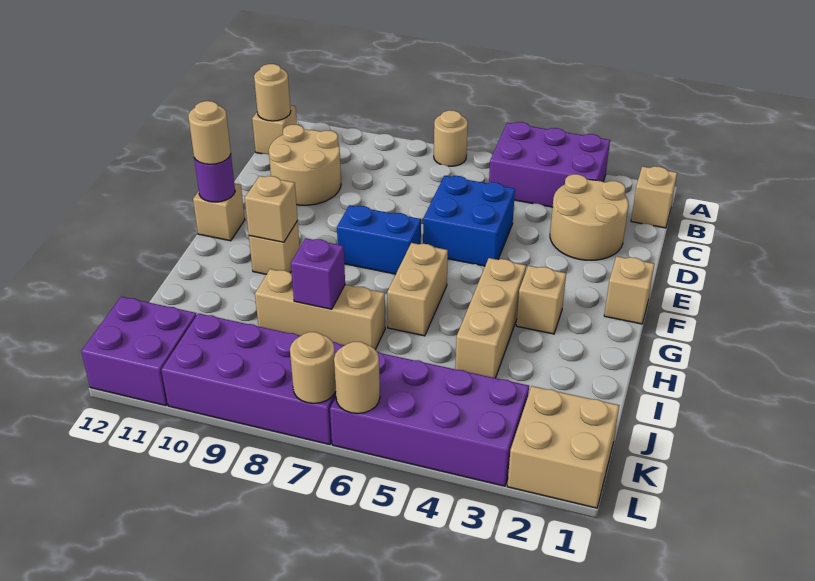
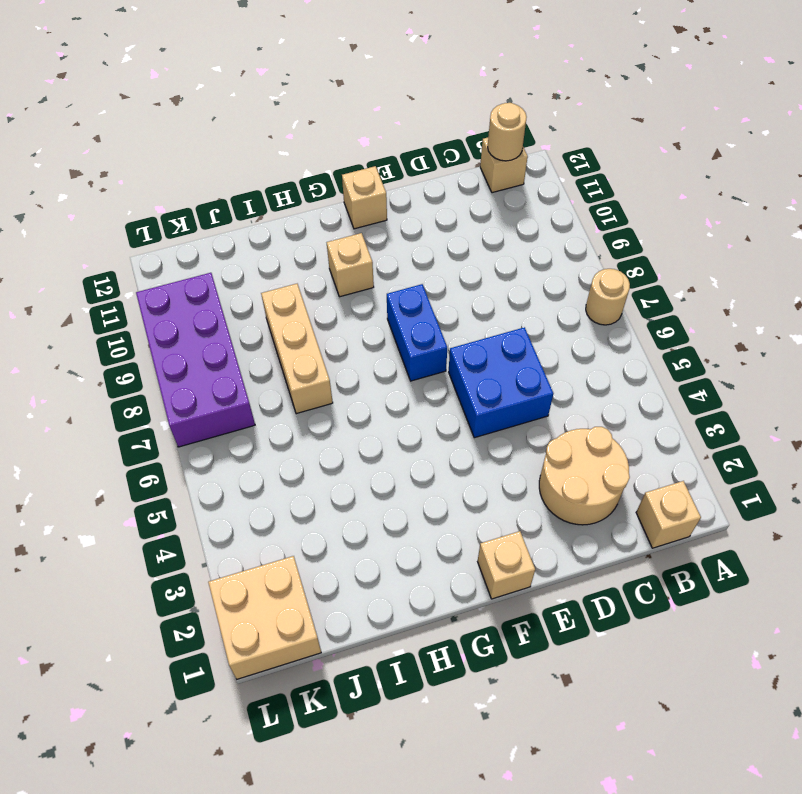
none -> purple 2x3 brick [489,122,610,207]
none -> tan 2x2 round brick [269,125,341,205]
none -> tan 1x1 brick [516,266,566,334]

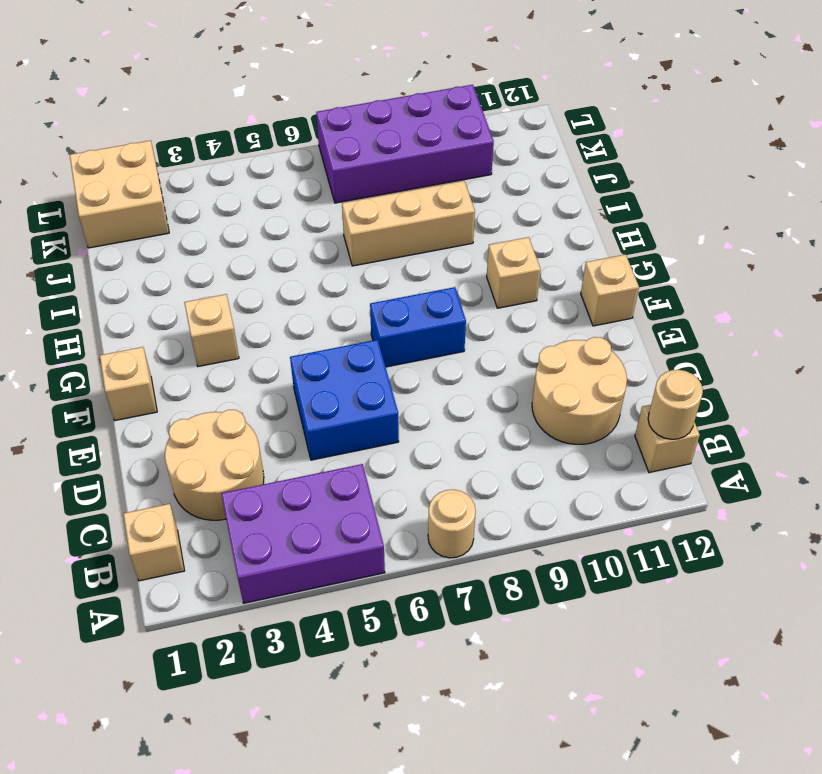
none -> tan 1x3 brick [455,258,526,378]
none -> tan 1x2 brick [387,243,448,336]
none -> purple 2x4 brick [330,352,529,486]

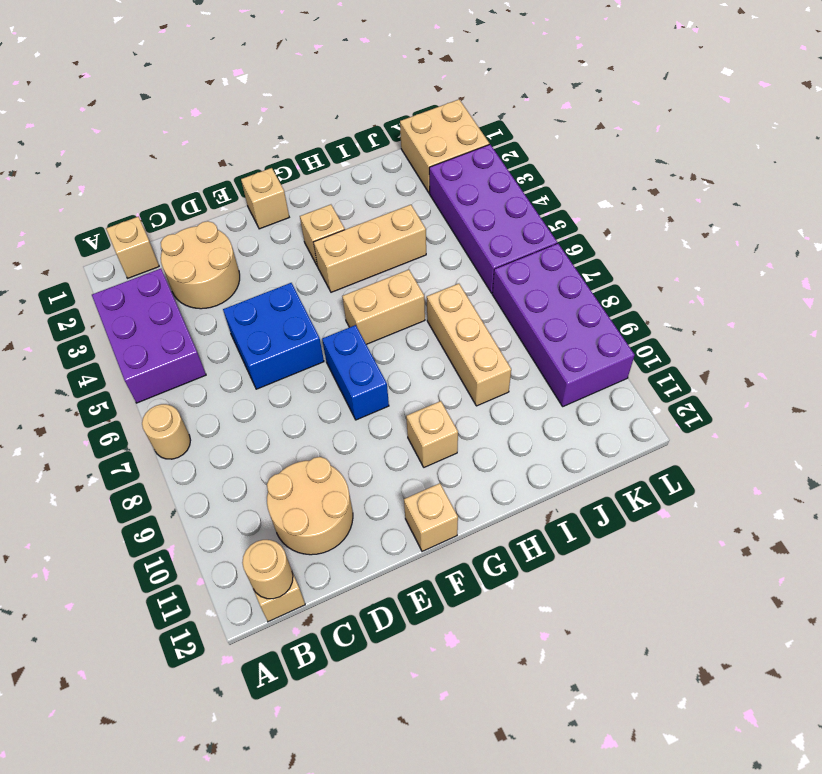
none -> purple 2x2 brick [81,297,197,406]
none -> purple 1x1 round brick [194,155,235,202]
none -> tan 1x1 brick [245,176,298,242]

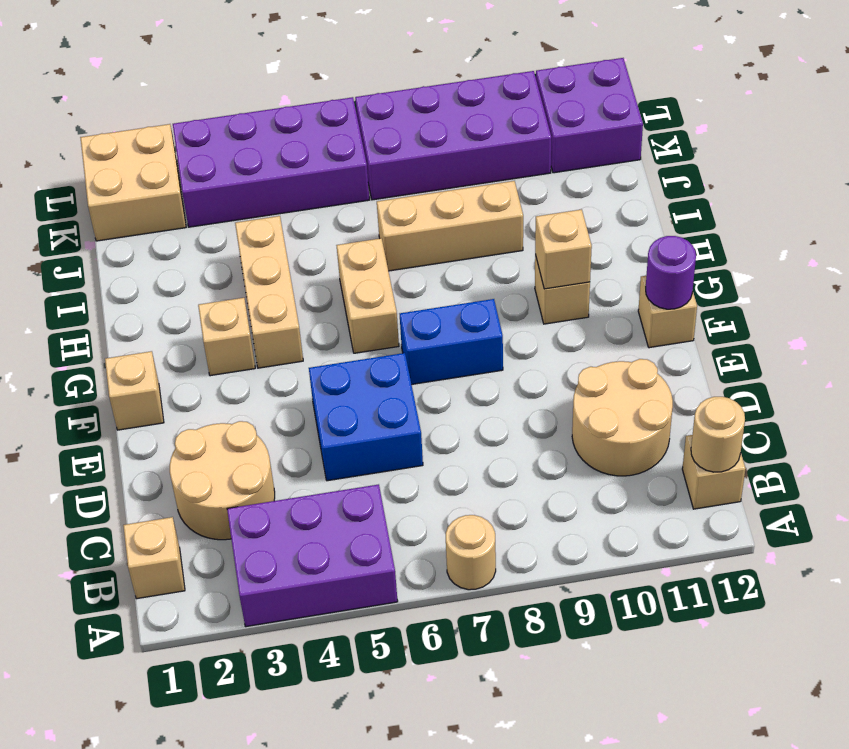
none -> purple 1x1 brick [291,238,345,309]
none -> tan 1x1 round brick [334,342,380,414]
none -> tan 1x1 round brick [290,332,336,403]

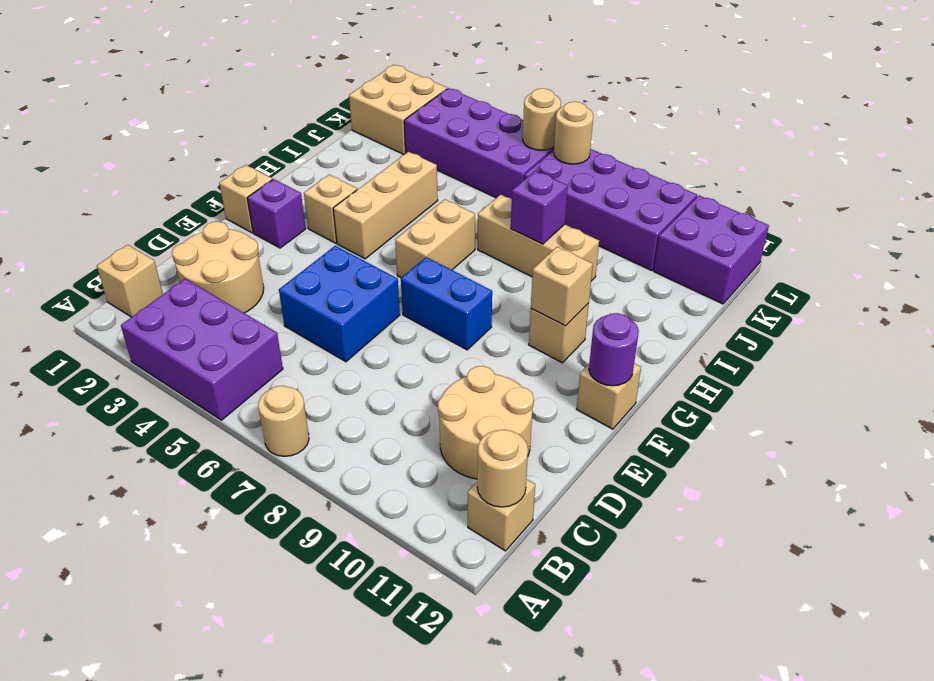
purple 1x1 brick [247,179,306,248] -> none
none -> tan 1x1 round brick [188,101,231,164]

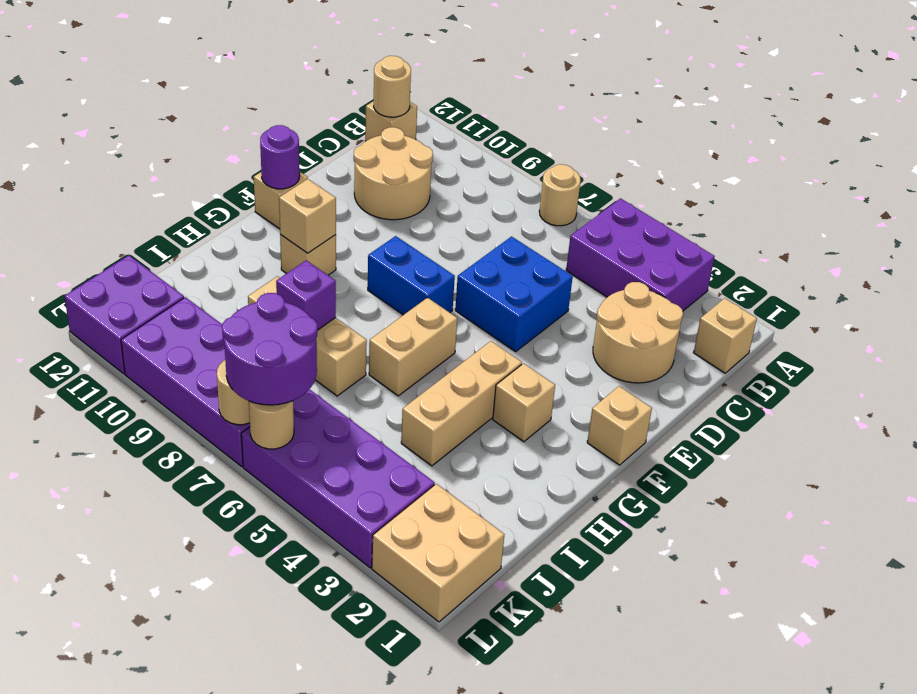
purple 2x2 round brick [222,293,317,405] -> none
none -> tan 1x1 round brick [188,101,231,164]

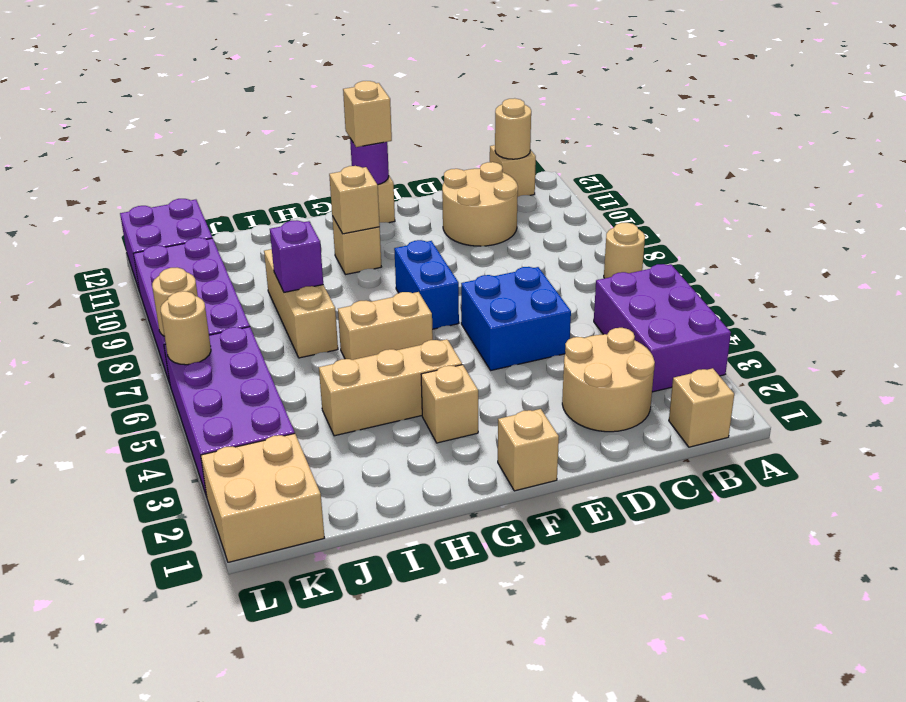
tan 1x1 brick [343,81,392,147] -> tan 1x1 round brick [188,101,231,164]

